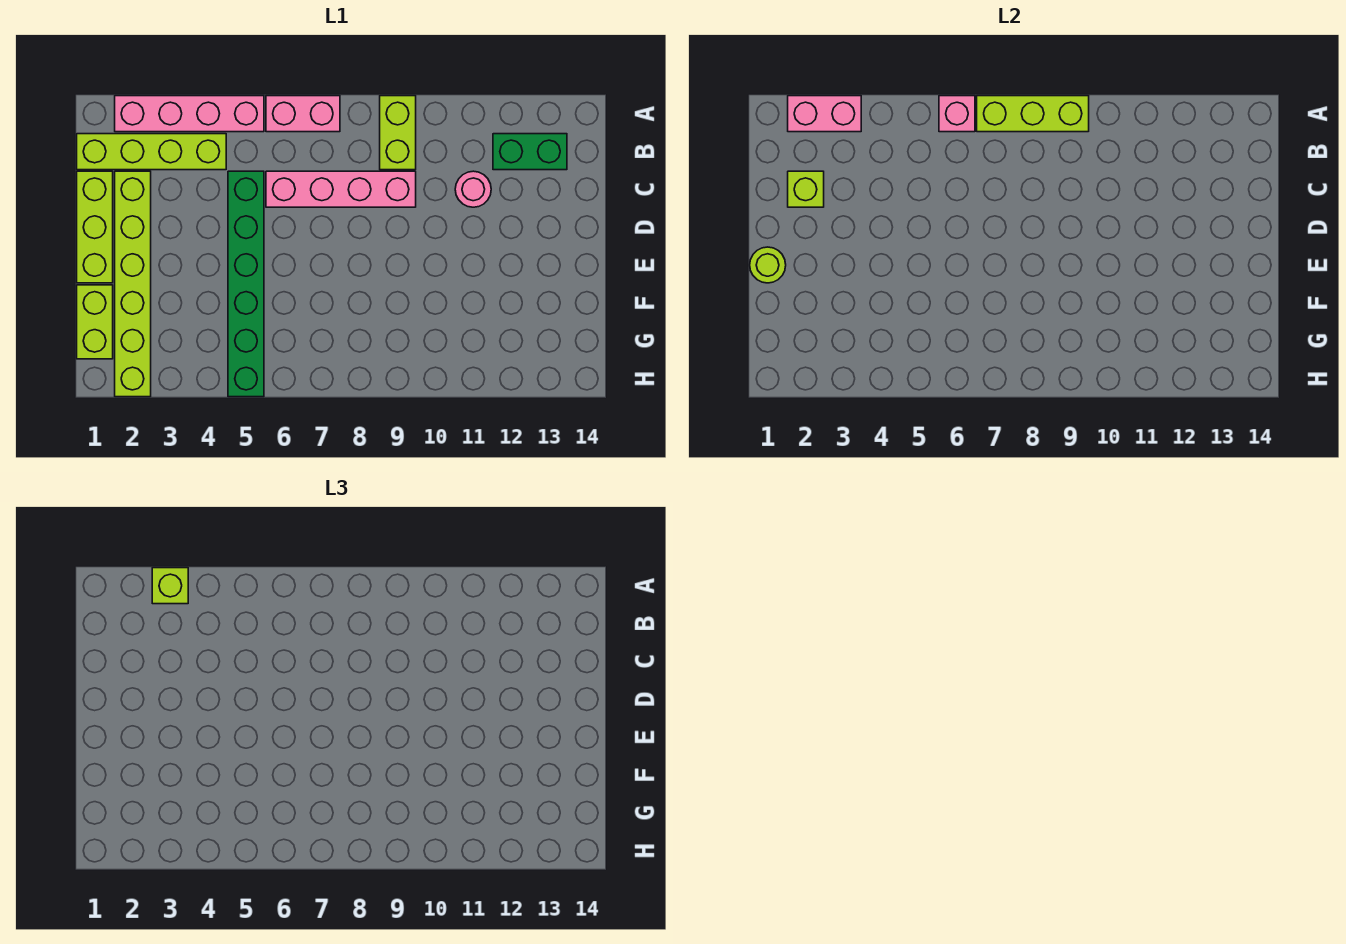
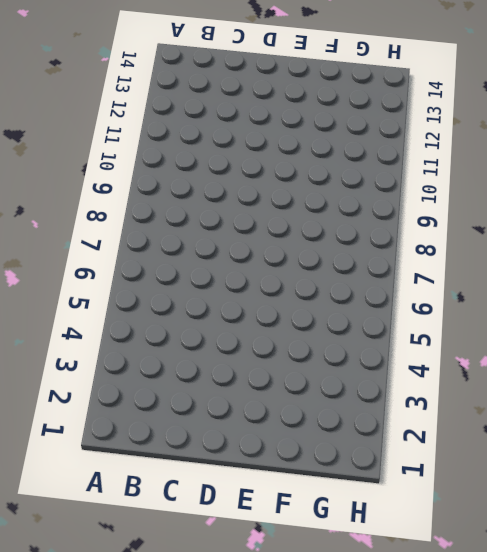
none -> pink 1x4 brick [115,96,264,132]
none -> pink 1x2 brick [266,96,340,132]
none -> lime 1x2 brick [380,96,416,170]

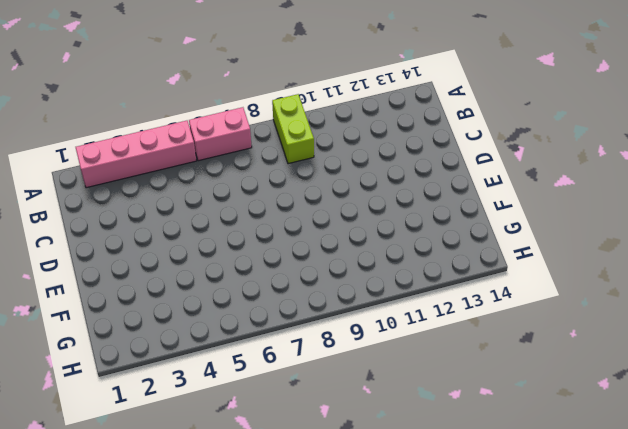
none -> lime 1x4 brick [77,134,226,170]
none -> green 1x2 brick [493,134,567,170]
none -> lime 1x3 brick [77,171,113,283]

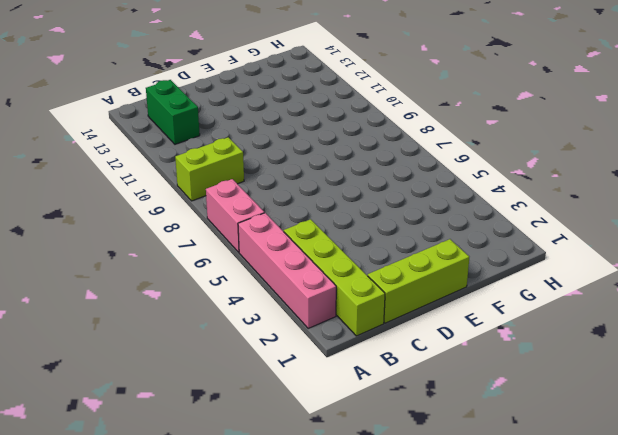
none -> lime 1x6 brick [115,171,151,397]
none -> green 1x6 brick [228,171,264,397]
none -> pink 1x4 brick [266,171,416,207]

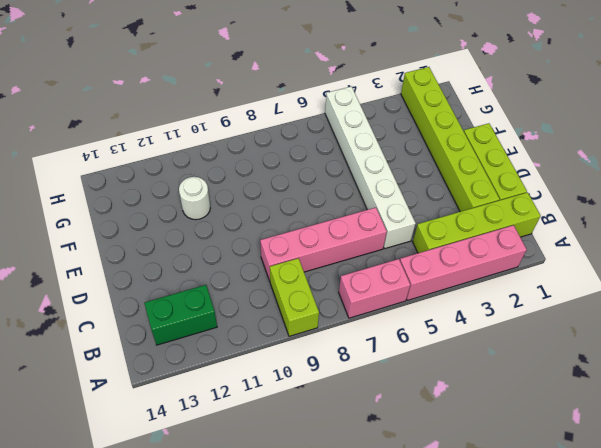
white 1x6 brick [325,86,415,248] -> green 1x6 brick [228,171,264,397]
white 1x1 round brick [179,177,210,220] -> none
none -> pink 1x1 round brick [455,171,491,207]
none -> lime 1x2 brick [77,285,113,359]
none -> pink 1x2 brick [788,96,861,132]

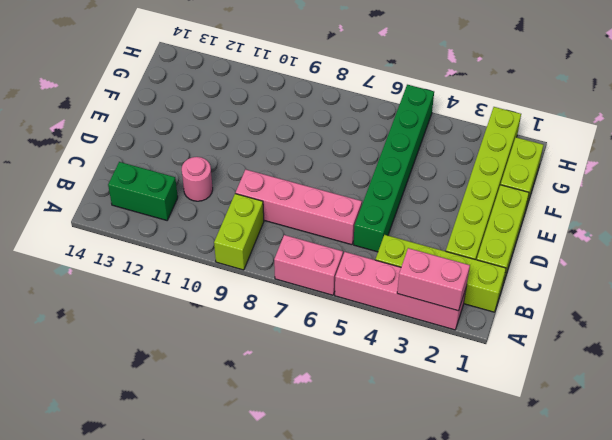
none -> pink 1x1 brick [939,96,975,132]
none -> lime 1x3 brick [977,96,1089,132]
none -> lime 1x1 brick [788,171,824,207]

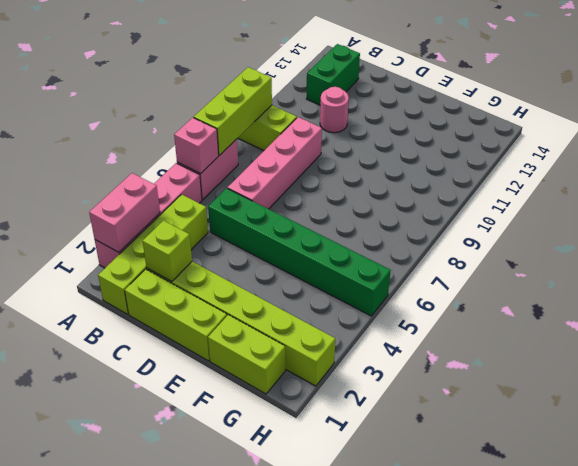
none -> lime 1x1 round brick [750,247,786,283]
none -> lime 1x1 brick [152,568,188,604]

